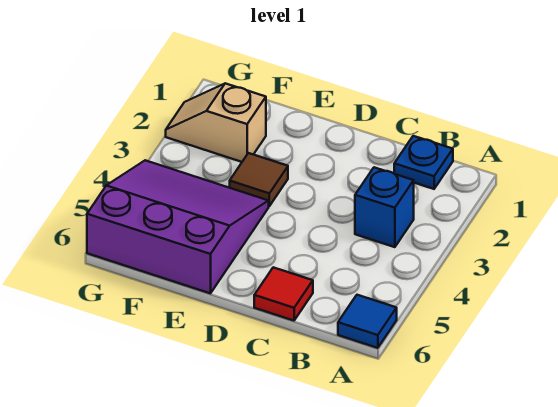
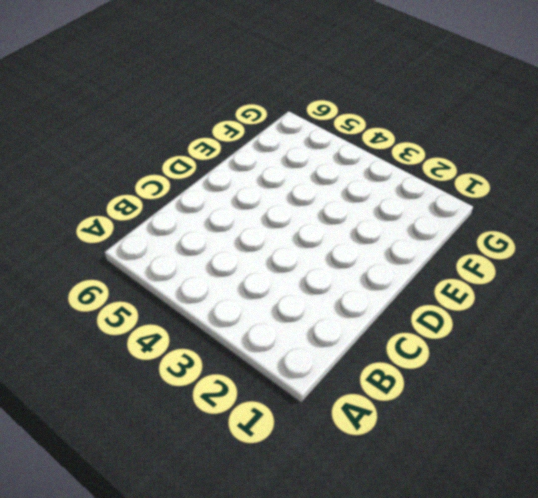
none -> blue 1x1 tile [338,295,397,348]
none -> blue 1x1 plate [394,136,453,189]

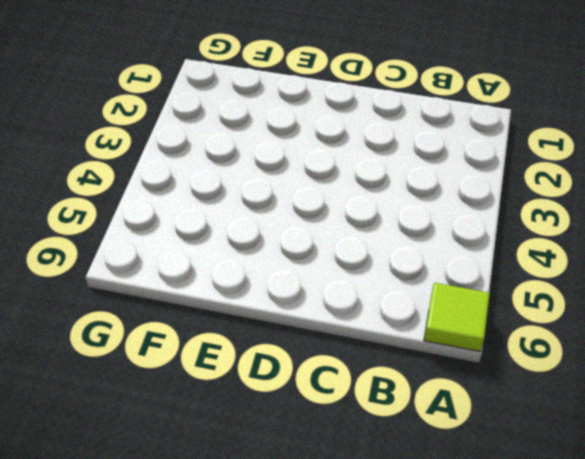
lime 1x1 tile [424,283,490,352] -> blue 1x1 tile [338,295,397,348]
none -> blue 1x1 plate [394,136,453,189]
none -> blue 1x1 brick [355,167,414,247]

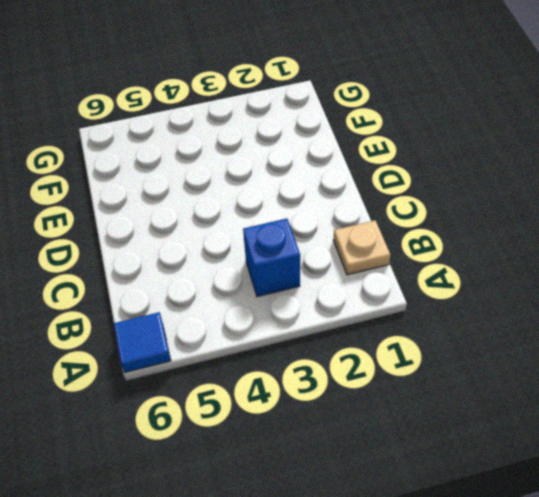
tan 1x1 plate [333,220,390,275] -> blue 1x1 plate [394,136,453,189]
none -> red 1x1 tile [254,267,313,321]
none -> brown 1x1 tile [230,153,288,206]

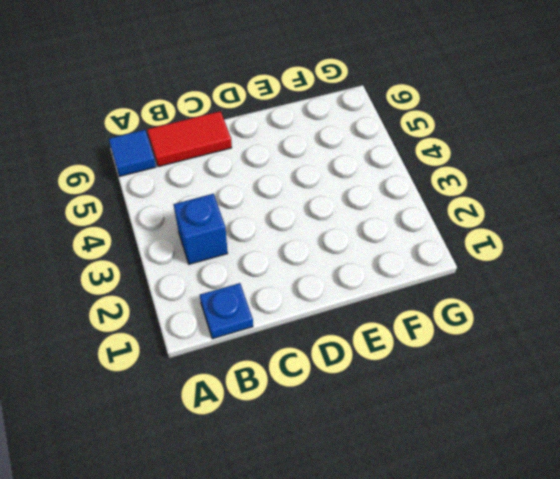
red 1x2 tile [147,111,232,167] -> red 1x1 tile [254,267,313,321]
none -> brown 1x1 tile [230,153,288,206]
none -> purple 3x3 slope [87,160,269,293]

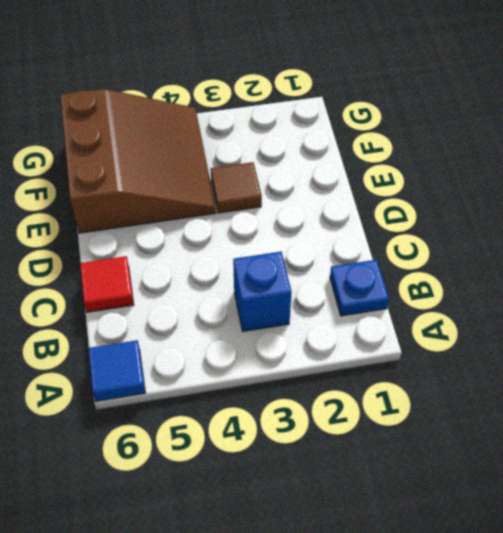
brown 3x3 slope [60,89,216,233] -> purple 3x3 slope [87,160,269,293]
none -> tan 1x2 slope [166,83,266,162]

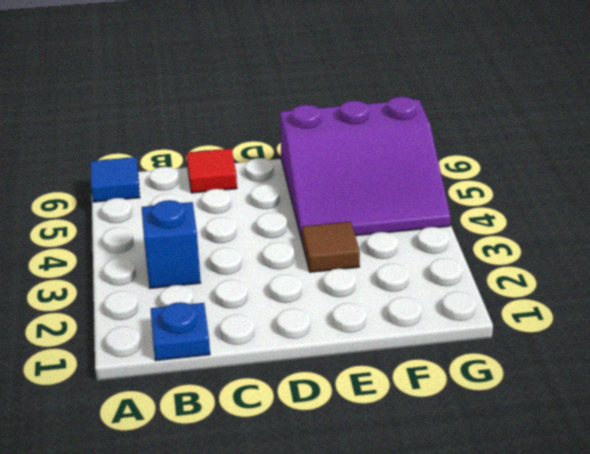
none -> tan 1x2 slope [166,83,266,162]

